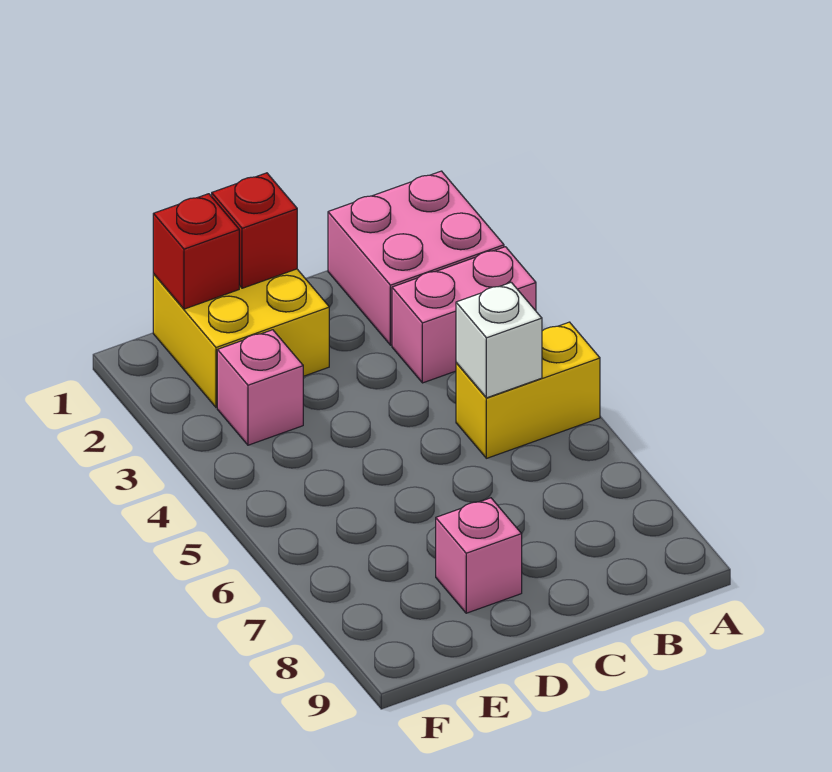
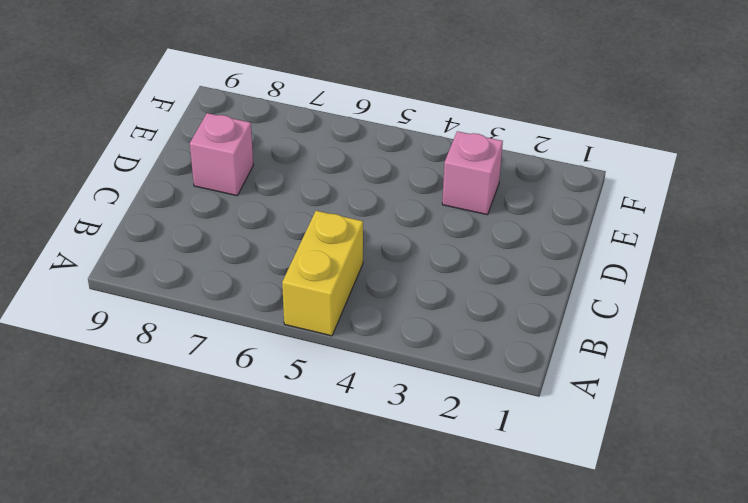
none -> pink 2x2 brick [328,171,504,345]
none -> pink 1x2 brick [392,247,536,383]

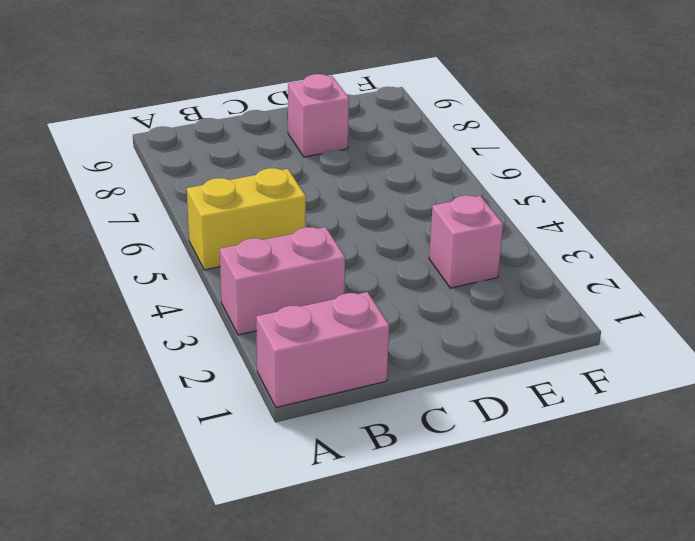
pink 1x2 brick [256,292,389,407] -> pink 2x2 brick [328,171,504,345]
none -> yellow 2x2 brick [153,269,329,407]
none -> white 1x1 brick [456,282,542,398]

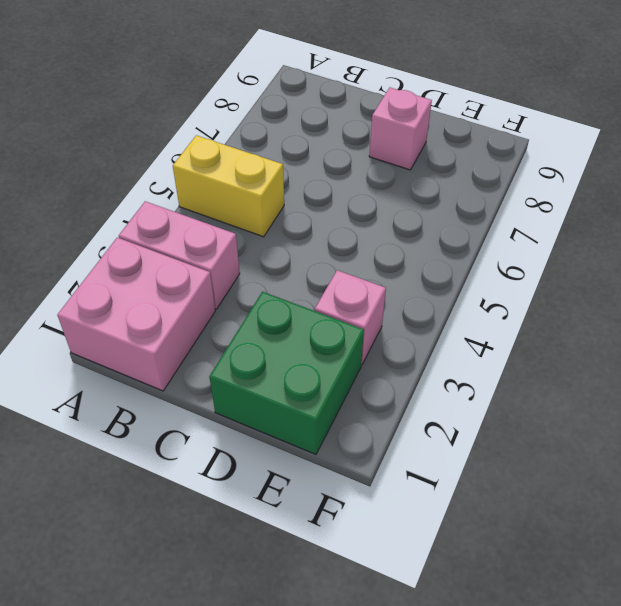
green 2x2 brick [209,292,364,454] -> yellow 2x2 brick [153,269,329,407]
none -> white 1x1 brick [456,282,542,398]
none -> red 1x1 brick [212,173,297,288]

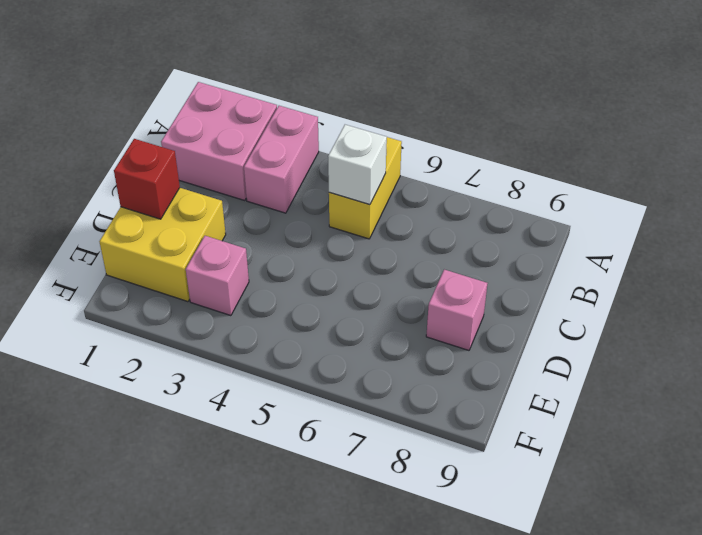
none -> red 1x1 brick [153,194,239,309]

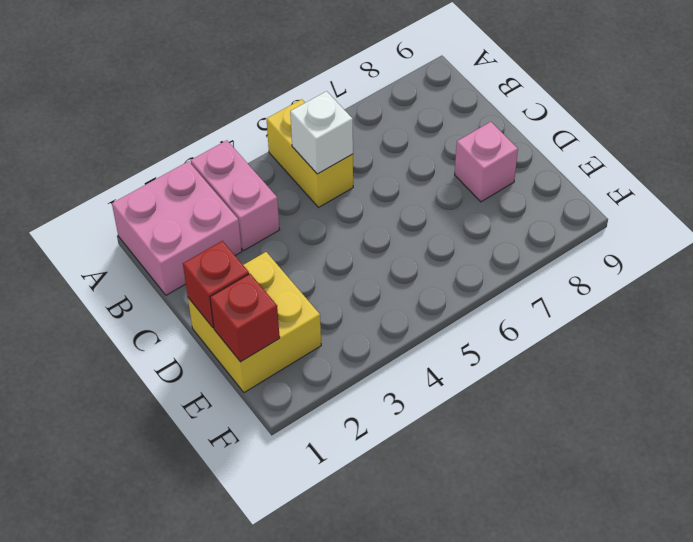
none -> pink 1x1 brick [217,330,303,445]

